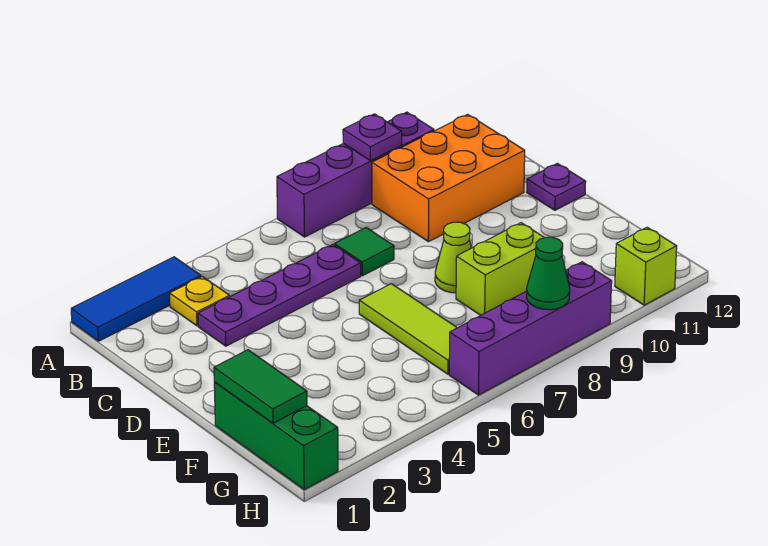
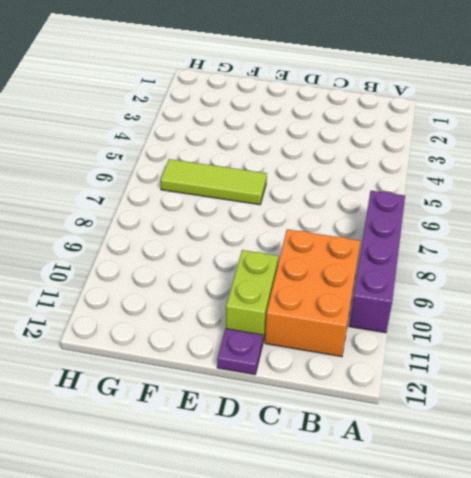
lime 1x2 brick [226,250,278,341] -> lime 1x2 brick moved to [456,223,544,315]
none -> blue 1x3 tile [71,257,201,341]
none -> yellow 1x1 plate [169,277,230,326]
none -> purple 1x4 plate [198,245,361,346]

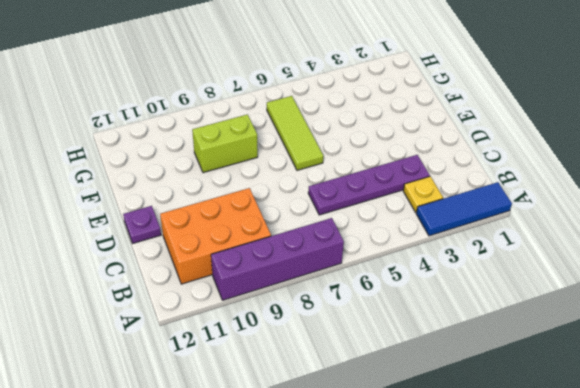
none -> green 1x1 tile [335,228,394,276]
none -> lime 1x1 cone [435,222,471,293]
none -> green 1x3 brick [214,382,338,490]

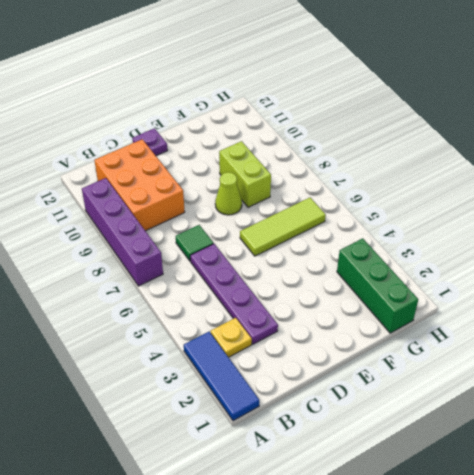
green 1x3 brick [337,238,418,333] -> green 1x3 brick turned to [214,382,338,490]
none -> purple 1x4 brick [449,262,612,395]
none -> lime 1x1 brick [615,227,677,305]
none -> purple 1x1 plate [343,114,402,161]

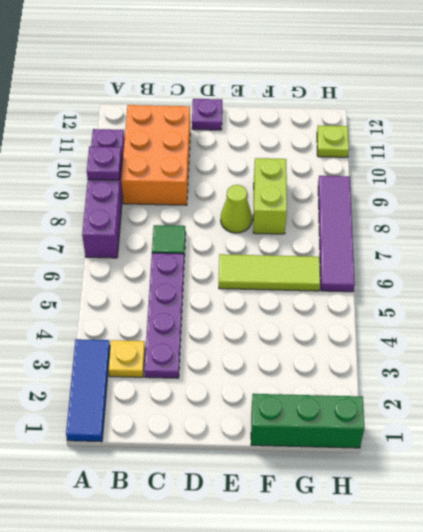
purple 1x4 tile [318,176,355,292] -> purple 1x4 brick [449,262,612,395]
lime 1x1 plate [317,125,349,157] -> lime 1x1 brick [615,227,677,305]
none -> green 1x2 tile [214,350,307,423]
none -> green 1x1 cone [526,237,570,310]

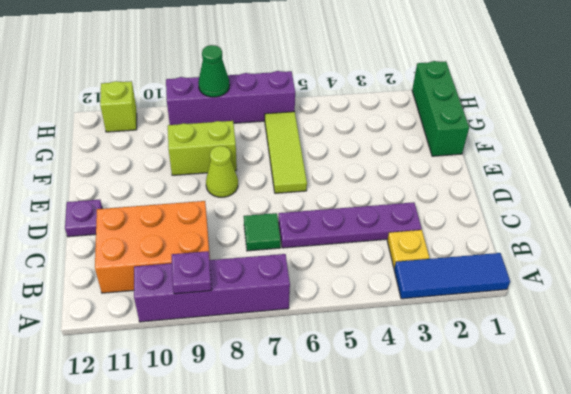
none -> green 1x2 tile [214,350,307,423]

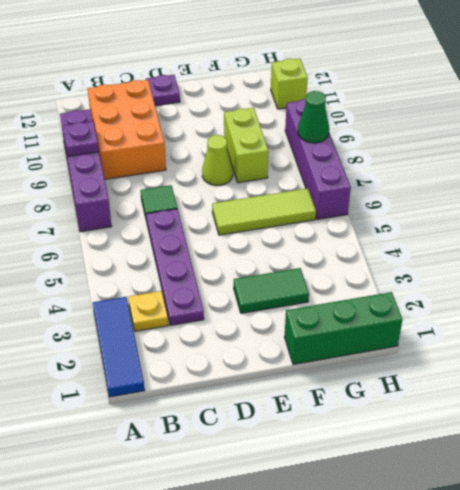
green 1x2 tile [234,268,309,313] -> green 1x2 tile moved to [214,350,307,423]

